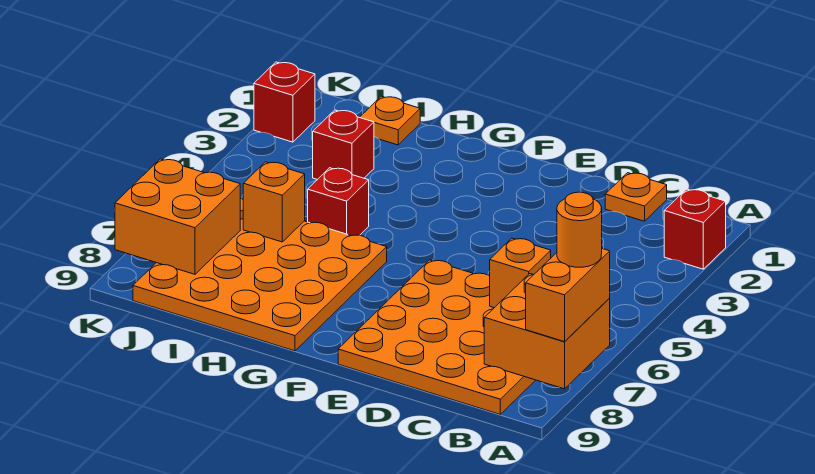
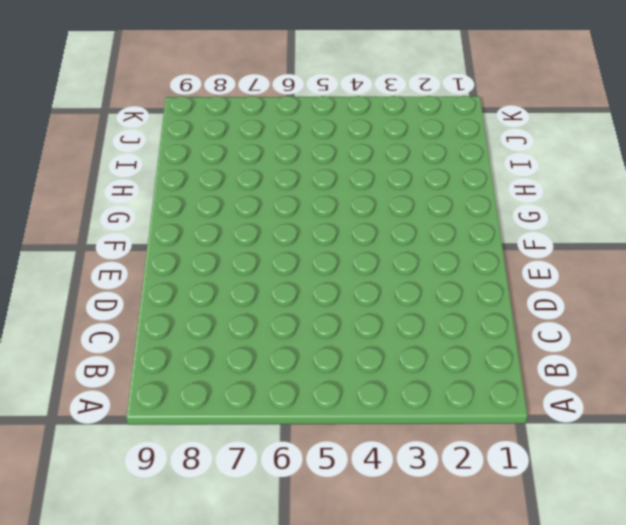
none -> red 1x1 brick [664,189,726,269]
none -> orange 4x4 plate [338,260,535,414]
none -> orange 1x1 plate [605,173,667,221]

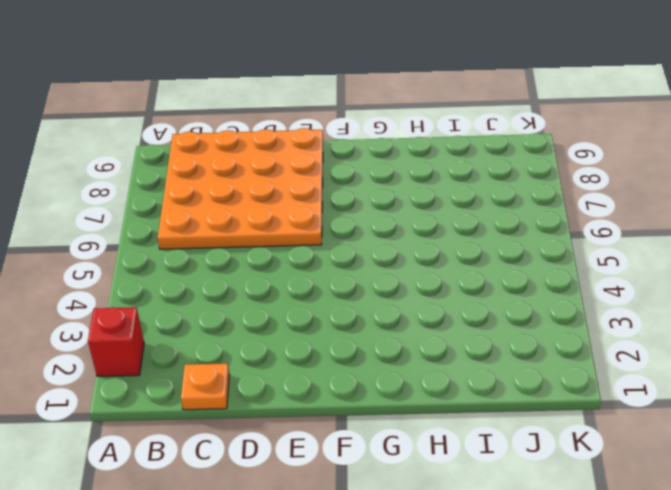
none -> orange 4x4 plate [133,198,387,351]
none -> red 1x1 brick [308,168,369,236]
none -> orange 1x1 plate [360,96,420,145]

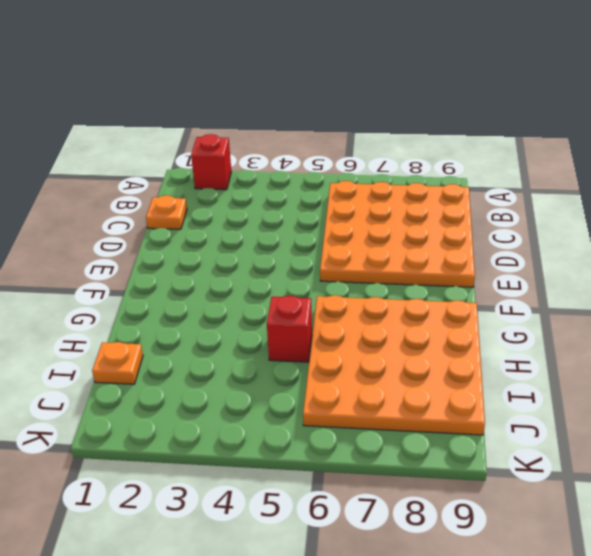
none -> red 1x1 brick [313,110,374,180]
none -> red 1x1 brick [254,62,315,142]
none -> orange 2x2 brick [484,274,610,389]

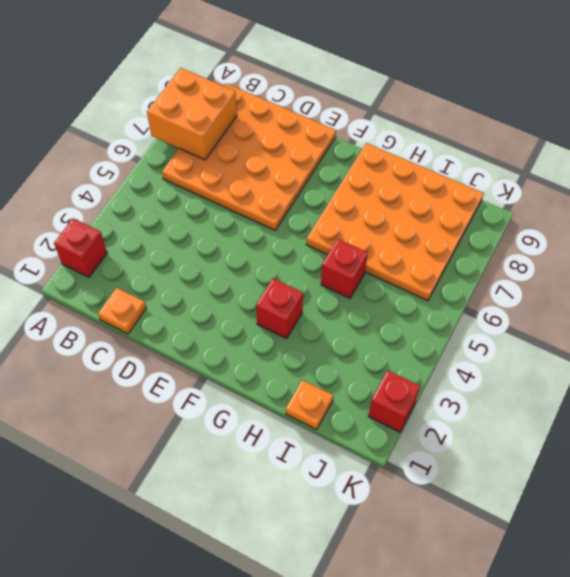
red 1x1 brick [256,278,303,339] -> red 1x1 brick moved to [313,110,374,180]
none -> orange 1x1 brick [490,238,551,308]
none -> orange 1x1 brick [243,162,305,242]
none -> orange 2x2 brick [115,159,240,274]

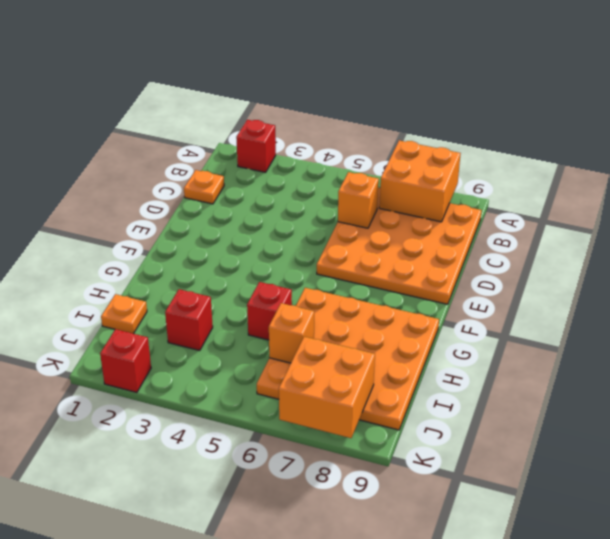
none -> orange 1x2 brick [526,249,610,342]
none -> orange 1x1 round brick [557,192,602,267]

